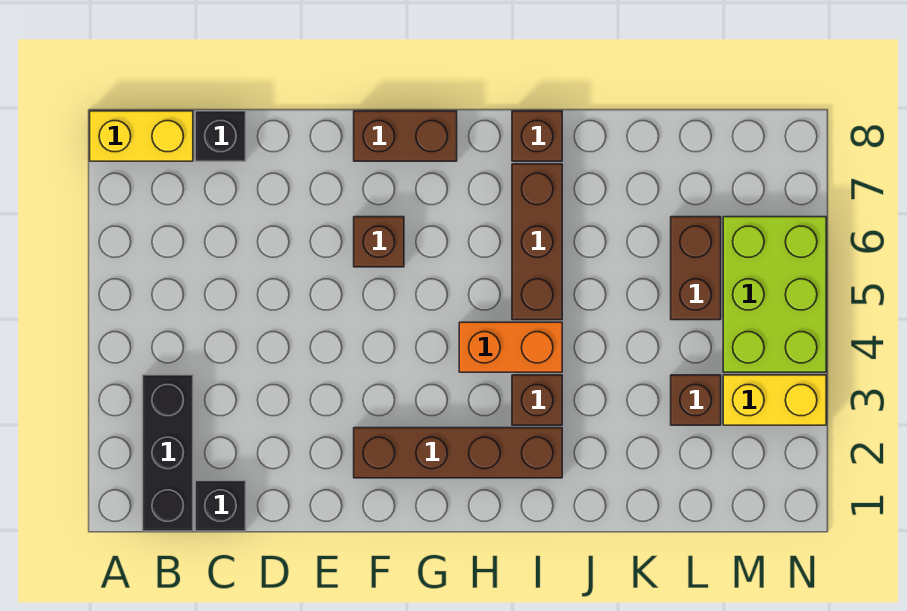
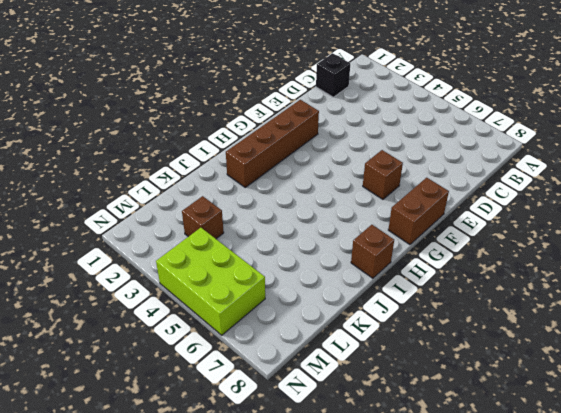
none -> yellow 1x2 brick [90,111,193,161]
none -> black 1x3 brick [143,375,193,531]
none -> black 1x1 brick [195,111,246,161]

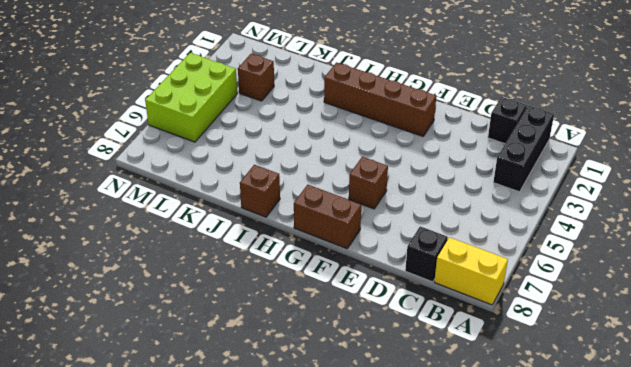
none -> orange 1x2 brick [459,322,562,372]
none -> brown 1x1 brick [512,375,562,425]
none -> brown 1x3 brick [512,164,562,320]

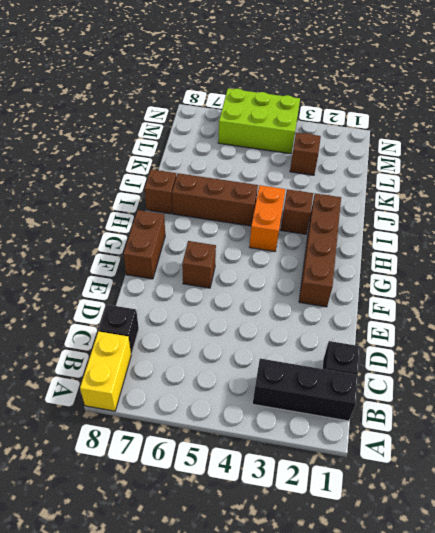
none -> brown 1x2 brick [671,217,721,320]
none -> yellow 1x2 brick [723,375,826,425]

